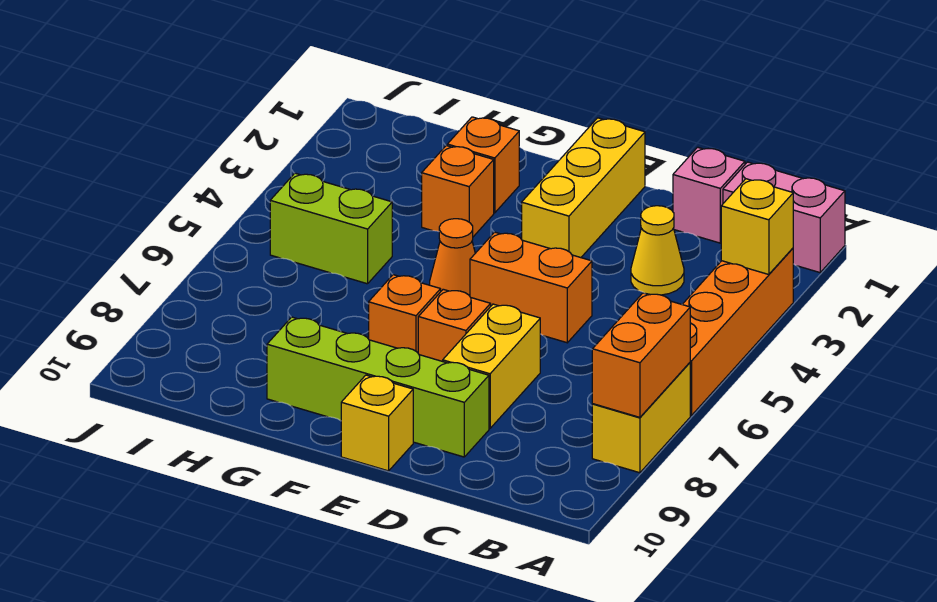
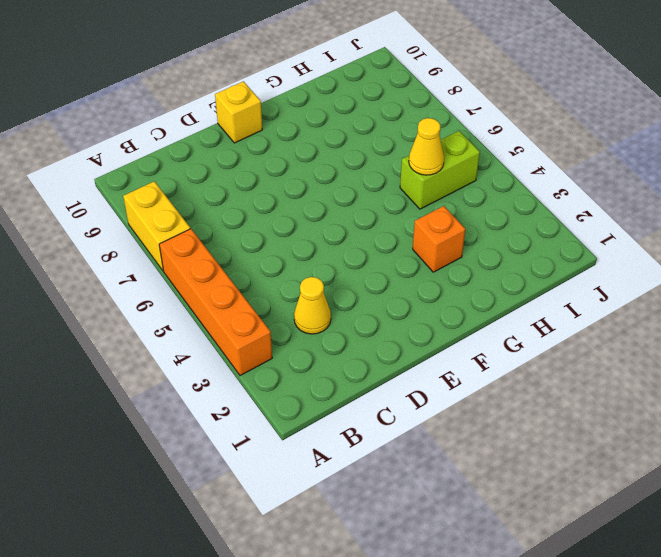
yellow 1x1 cone [409,118,444,175] -> none
none -> pink 1x2 brick [723,162,845,272]
none -> pink 1x1 brick [673,147,745,243]
none -> orange 1x2 brick [470,232,592,343]

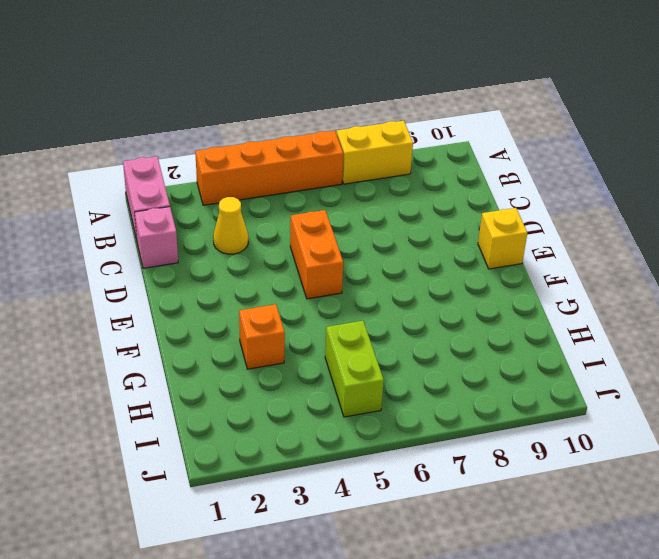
none -> yellow 1x2 brick [443,304,540,428]
none -> lime 1x4 brick [267,317,489,457]
none -> yellow 1x3 brick [522,118,645,258]

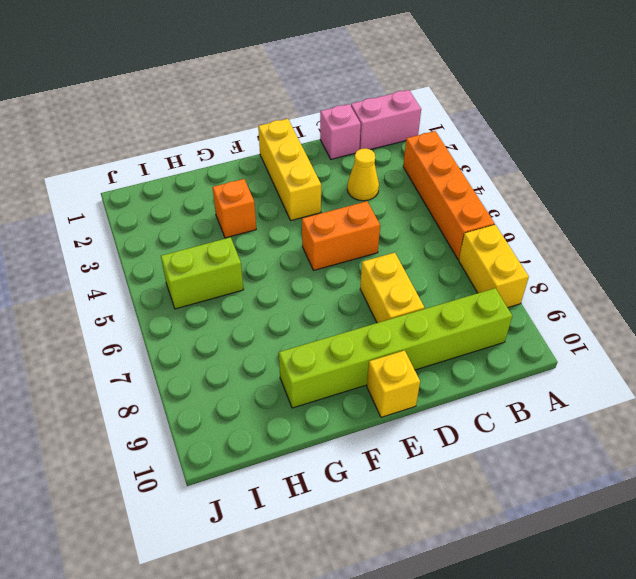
lime 1x6 brick [279,288,512,408] -> lime 1x4 brick [267,317,489,457]
none -> orange 1x1 brick [418,289,491,361]
none -> orange 1x1 cone [430,219,475,296]
none -> orange 1x1 brick [369,275,441,353]

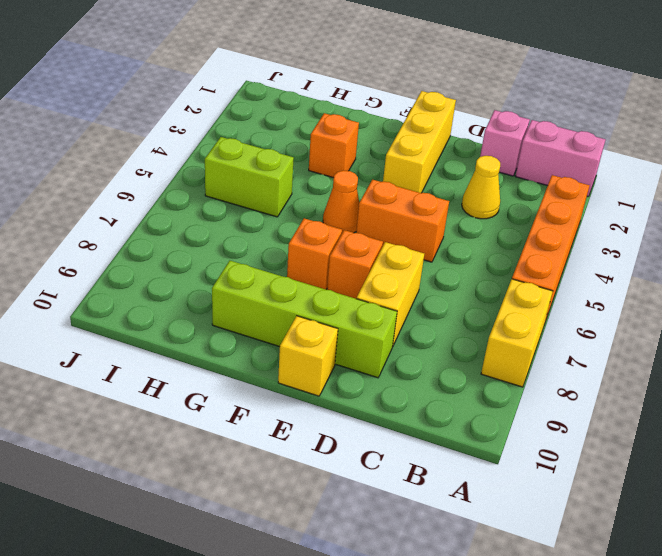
none -> orange 1x1 brick [447,117,519,213]
none -> yellow 1x1 brick [721,179,793,275]
none -> orange 1x2 brick [592,293,690,417]

